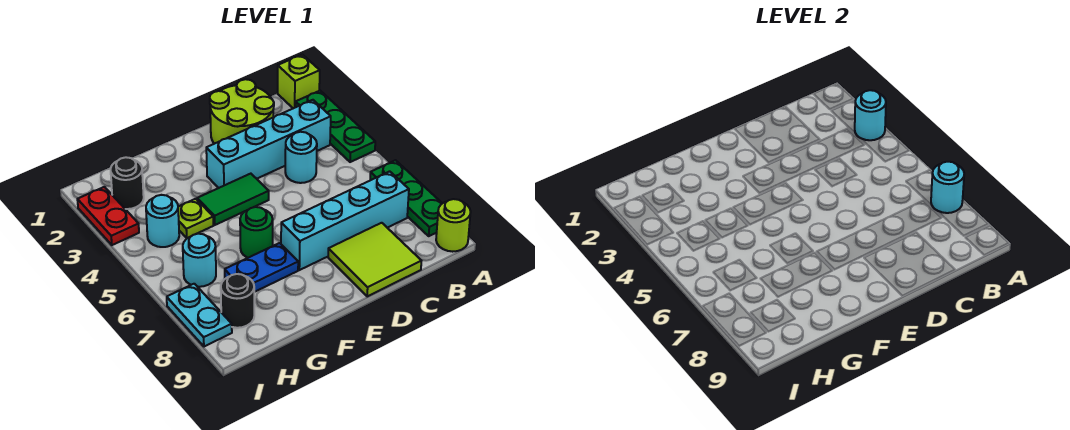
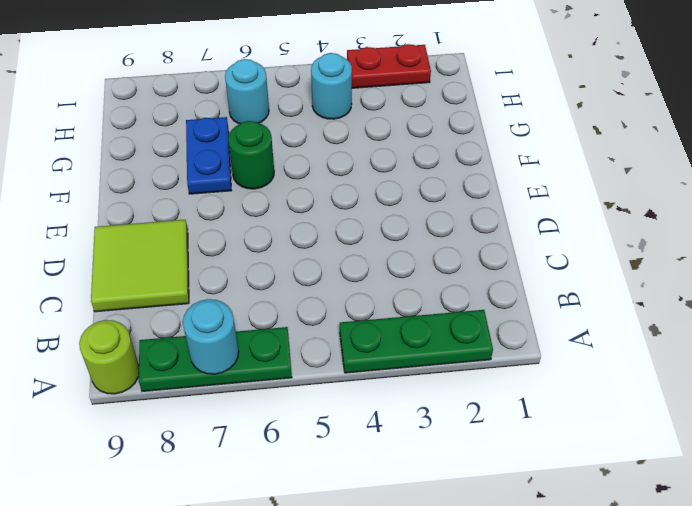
none -> lime 1x1 brick [278,54,320,108]
none -> cyan 1x4 brick [206,100,331,188]
none -> cyan 1x4 brick [281,171,409,270]

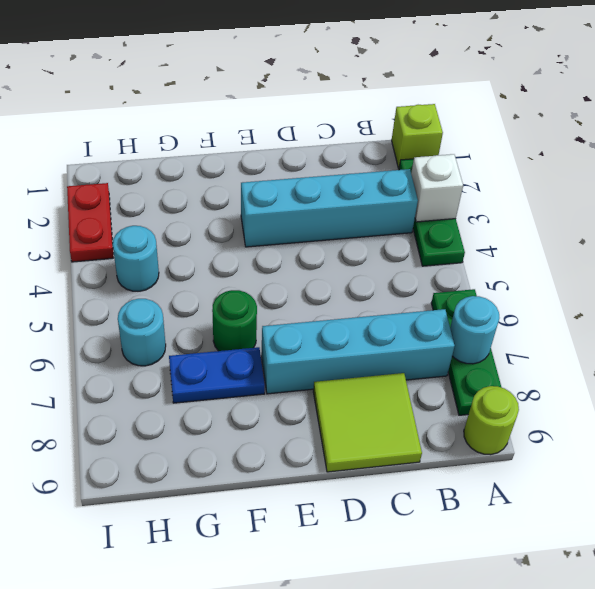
white 1x1 brick [411,154,463,222] -> cyan 1x1 round brick [855,90,886,140]
none -> lime 2x2 round brick [210,79,274,144]
none -> cyan 1x1 round brick [285,132,317,183]
none -> green 1x2 tile [197,174,269,225]

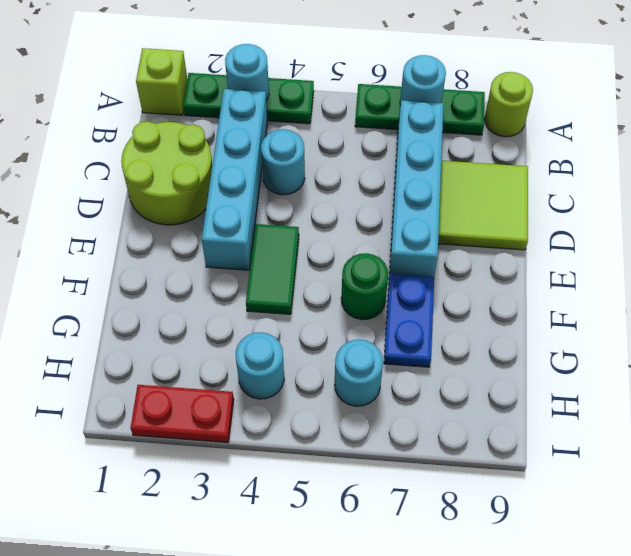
none -> lime 1x1 plate [178,199,213,238]
none -> black 1x1 round brick [111,157,144,209]
none -> black 1x1 round brick [221,274,254,328]

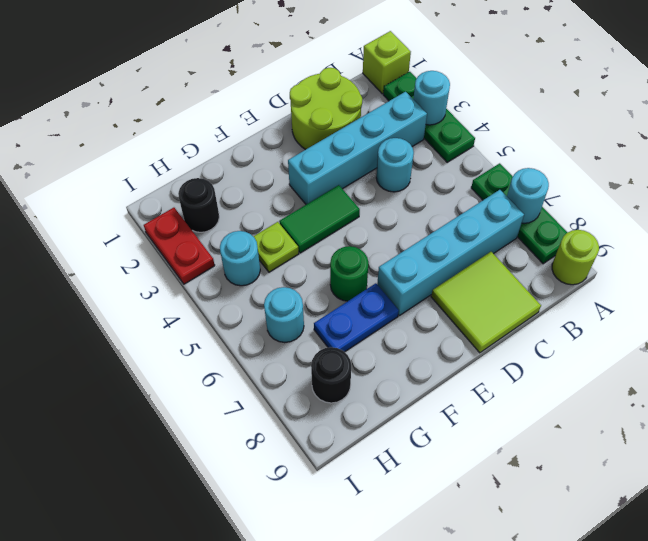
none -> cyan 1x2 plate [167,284,232,347]

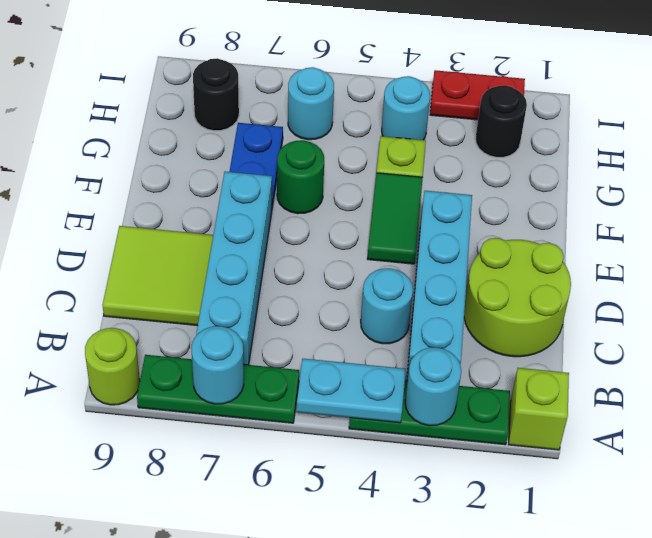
cyan 1x2 plate [296,359,406,423] -> cyan 1x2 plate moved to [167,284,232,347]

